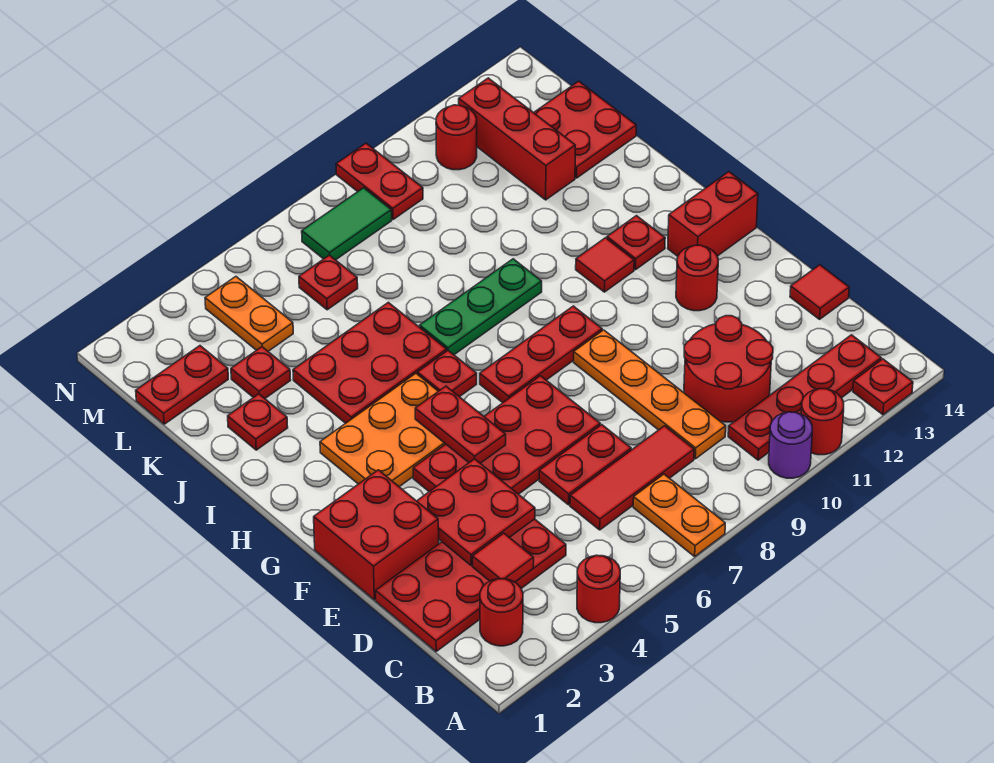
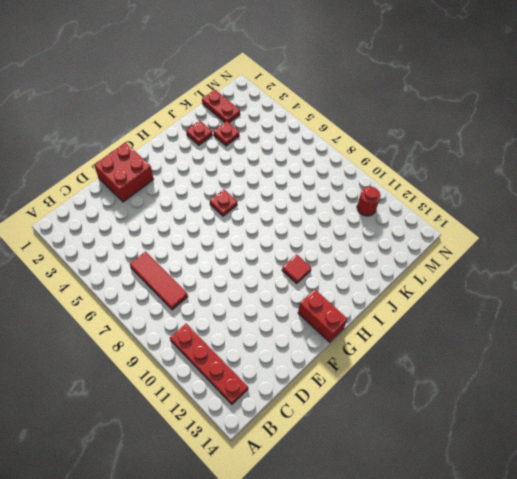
none -> red 1x1 round brick [577,555,620,623]
none -> orange 1x2 plate [633,474,725,556]
none -> purple 1x1 round brick [769,412,812,478]
none -> red 1x1 round brick [801,389,844,455]

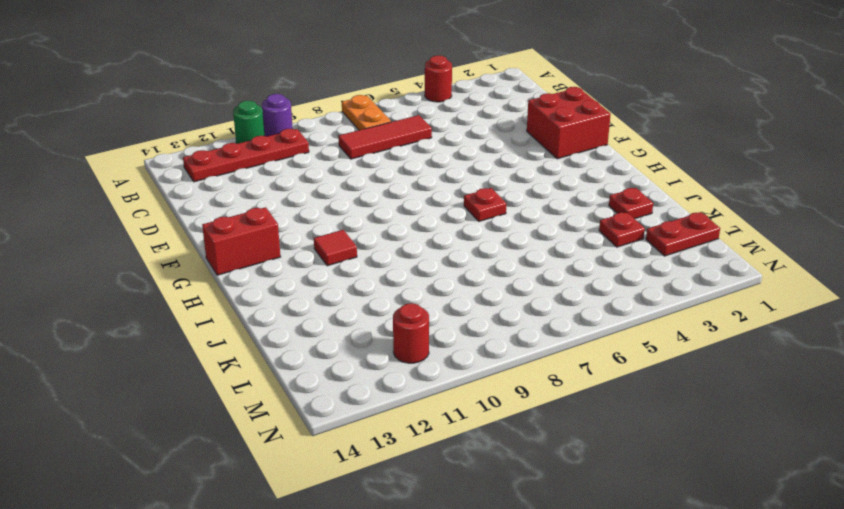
green 1x1 round brick [233,101,265,144] -> red 1x1 round brick [801,389,844,455]
none -> red 1x1 plate [853,359,913,415]
none -> red 1x1 round brick [480,579,523,646]
none -> red 2x4 plate [376,519,566,651]
none -> orange 1x4 plate [574,330,726,459]

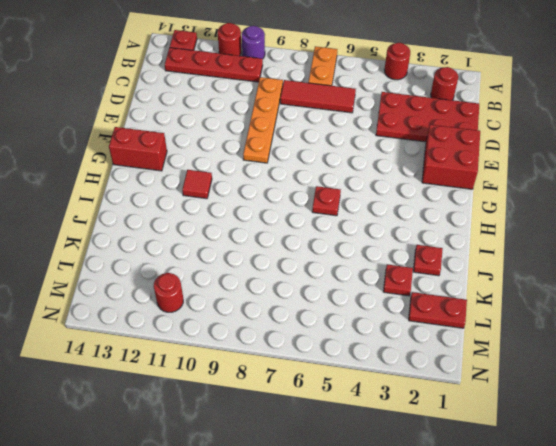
none -> red 2x2 round brick [684,316,773,422]
none -> red 1x2 plate [539,425,631,505]
none -> red 1x1 tile [790,265,849,319]
none -> red 2x4 plate [413,376,600,494]

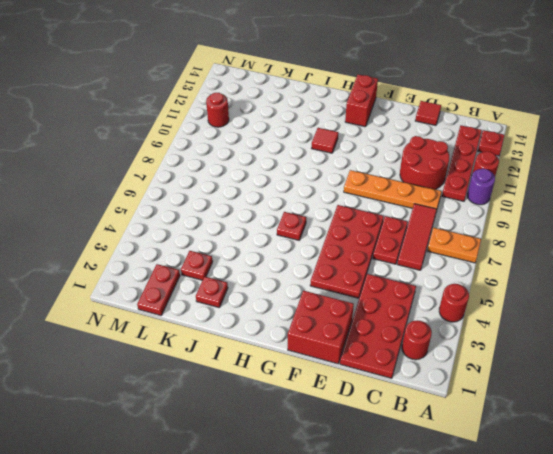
none -> red 1x1 round brick [676,245,718,311]
none -> orange 2x3 plate [320,373,445,487]
none -> red 1x3 plate [480,306,602,403]
none -> red 1x1 plate [607,216,665,270]

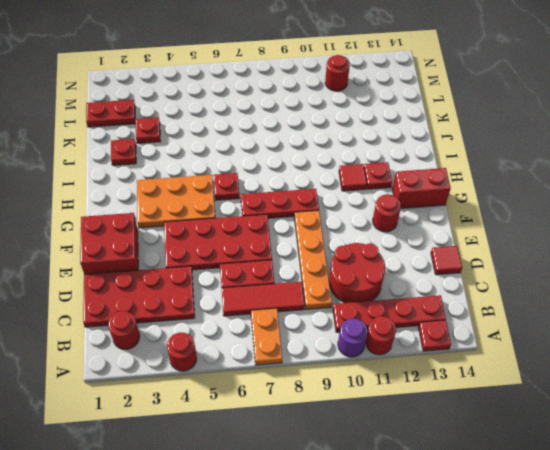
none -> red 2x3 plate [293,302,447,423]
none -> green 1x3 plate [420,259,542,355]
none -> red 1x3 brick [459,78,575,200]
none -> red 2x2 plate [534,81,636,178]

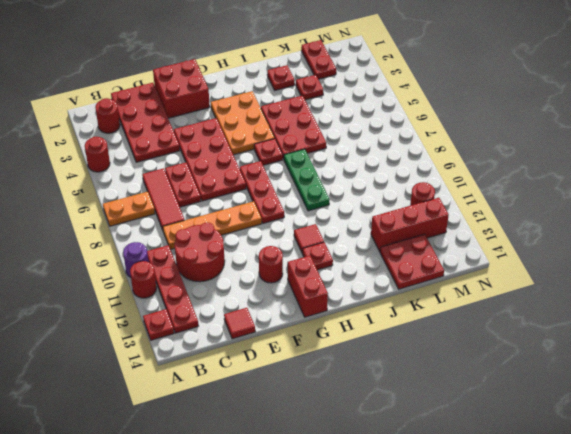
none -> orange 1x2 plate [205,277,293,351]
none -> red 1x1 plate [299,255,358,310]
none -> green 1x2 tile [302,188,392,260]
none -> red 1x2 plate [336,143,423,219]

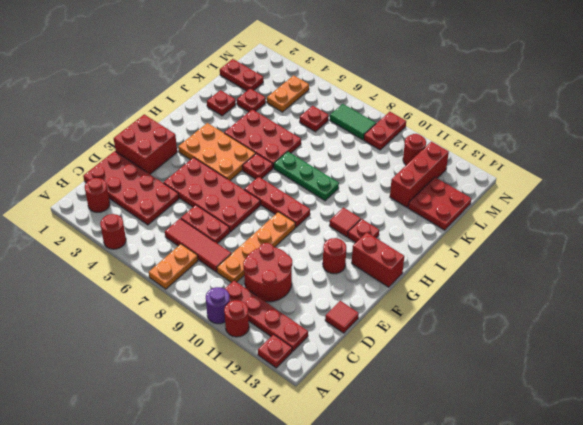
none -> red 1x1 tile [473,533,534,582]
none -> red 2x2 plate [417,459,535,566]
none -> red 1x2 plate [415,386,506,463]

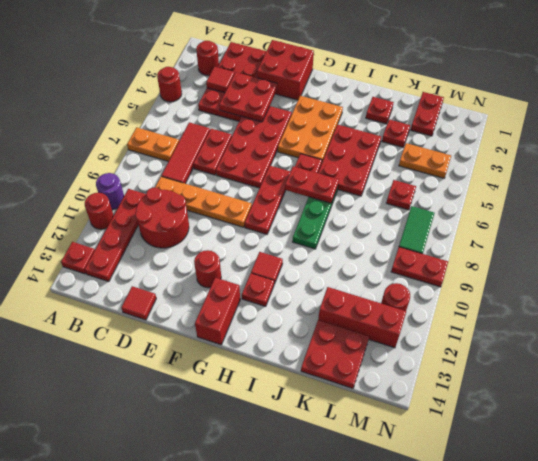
red 1x2 plate [285,166,339,203] -> red 1x2 plate moved to [415,386,506,463]

